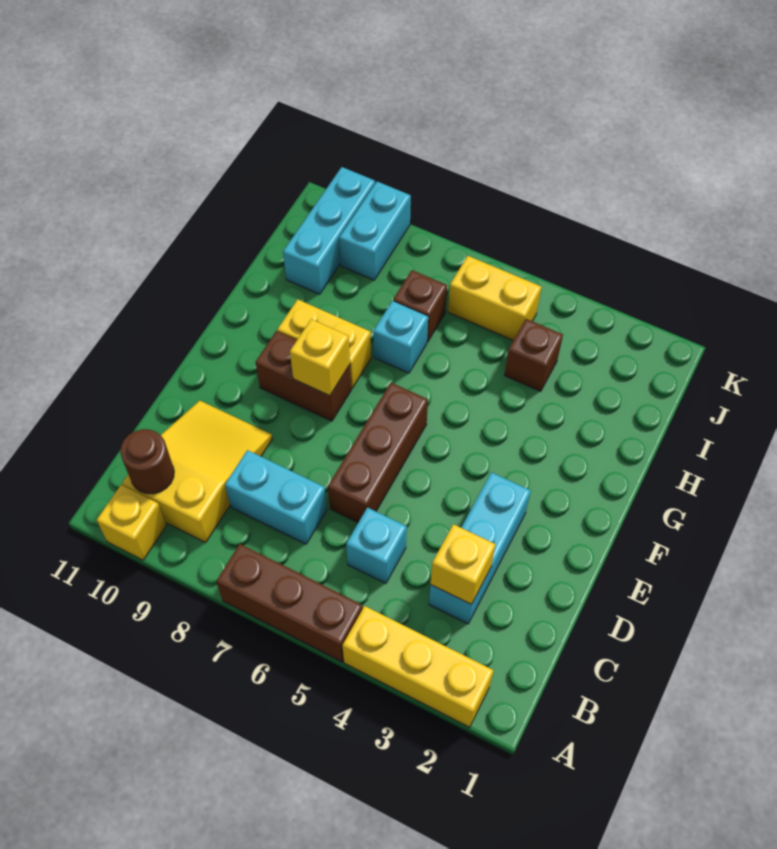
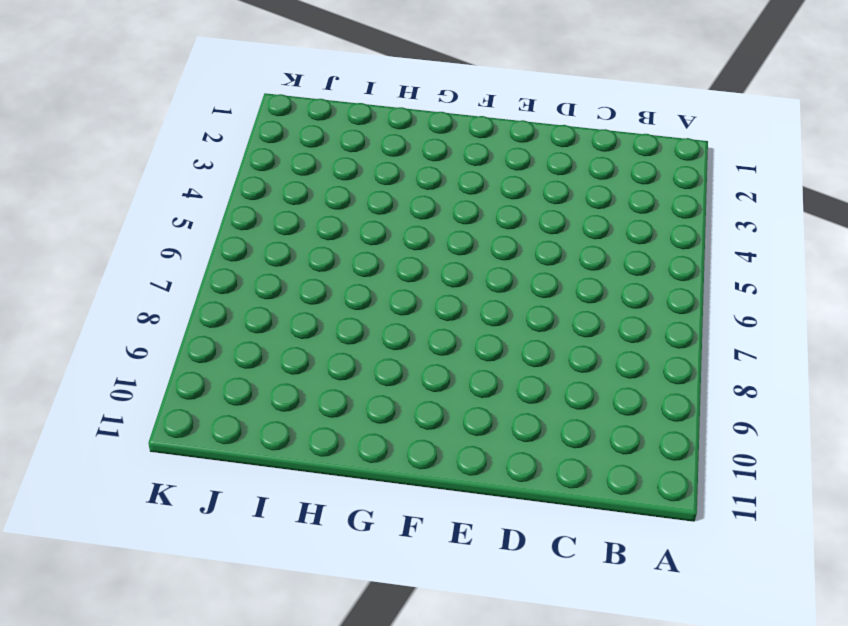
none -> yellow 1x3 brick [342,606,493,727]
none -> brown 1x3 brick [216,544,363,662]
none -> yellow 1x1 brick [97,485,166,560]

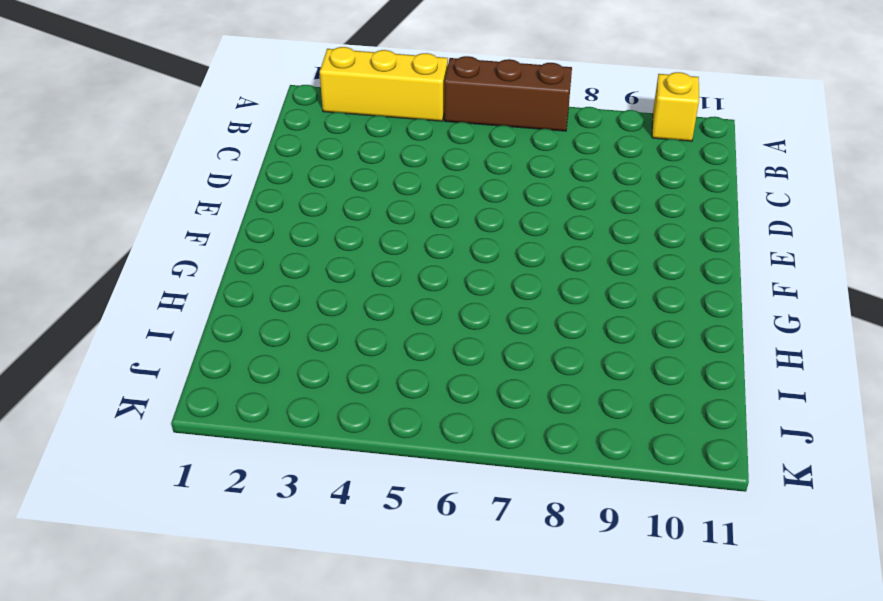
none -> yellow 2x3 slope [122,401,273,542]
none -> cyan 1x3 brick [429,472,531,624]
none -> cyan 1x1 brick [346,508,407,583]

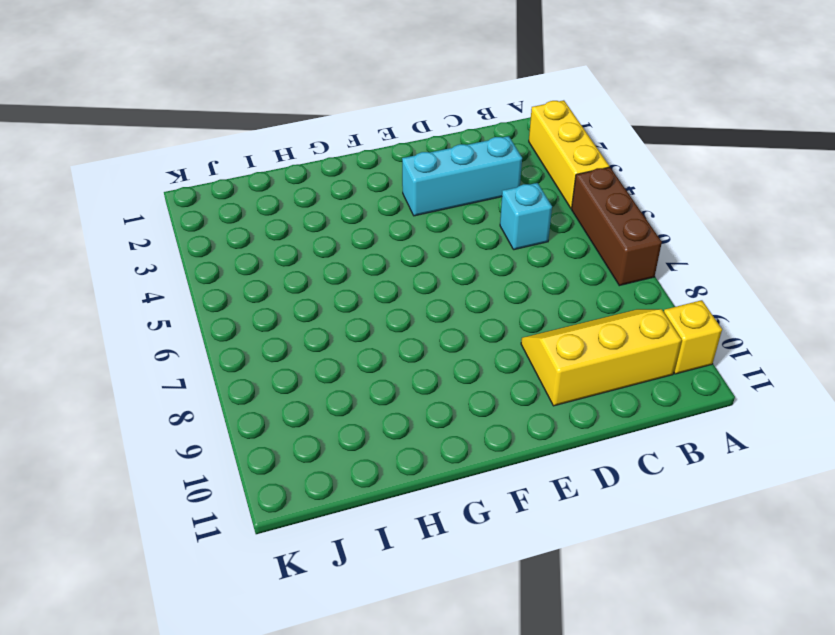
yellow 2x3 slope [521,309,682,406] -> yellow 2x3 slope turned to [122,401,273,542]
none -> cyan 1x2 brick [225,450,327,544]
none -> brown 1x3 brick [328,383,428,522]
none -> brown 1x2 brick [256,331,351,421]

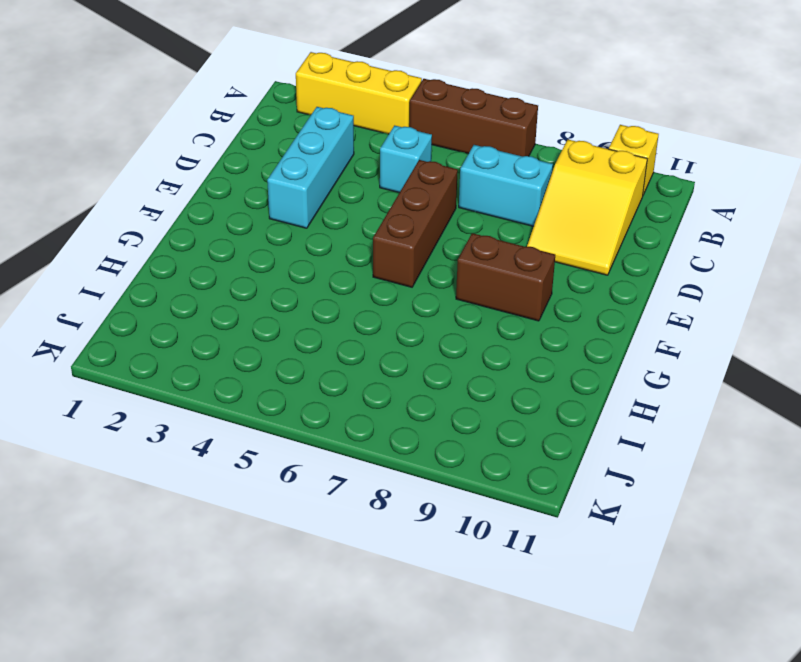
none -> yellow 1x2 brick [277,299,371,388]
none -> cyan 1x1 brick [373,301,428,373]
none -> brown 1x1 brick [505,319,563,391]

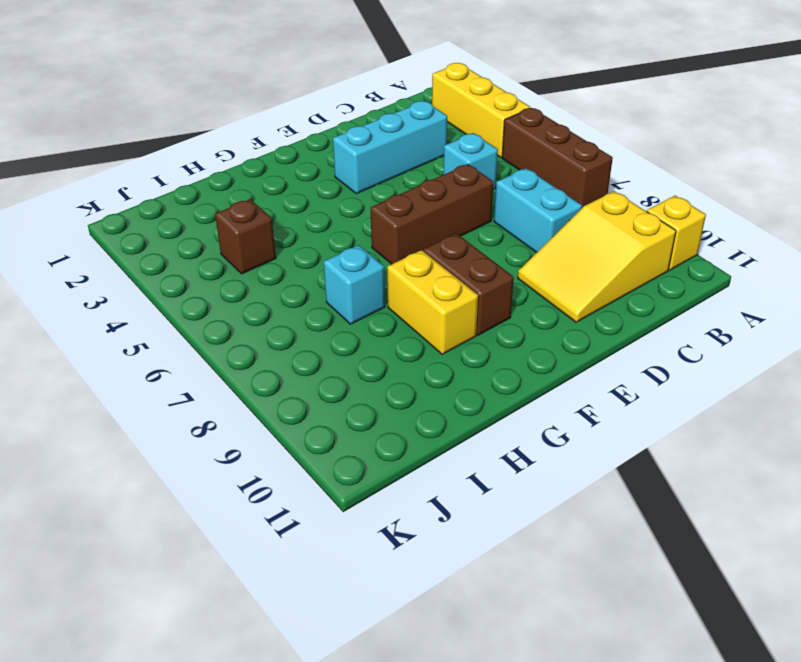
none -> brown 1x1 brick [393,270,447,342]
none -> cyan 1x3 brick [283,167,375,294]
none -> yellow 1x2 brick [448,256,541,340]

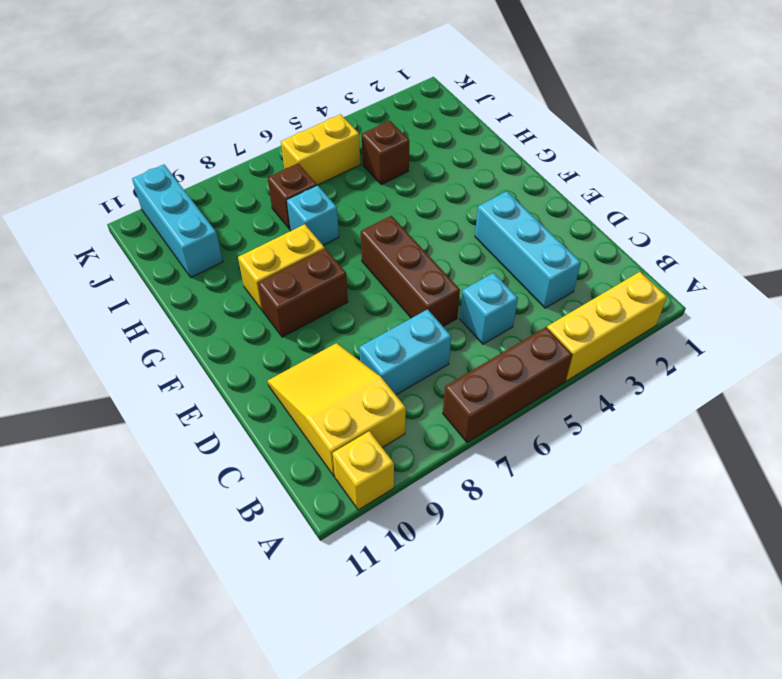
none -> cyan 1x2 brick [339,182,411,280]
none -> brown 1x1 round brick [120,429,174,494]
none -> yellow 1x1 brick [431,524,495,604]

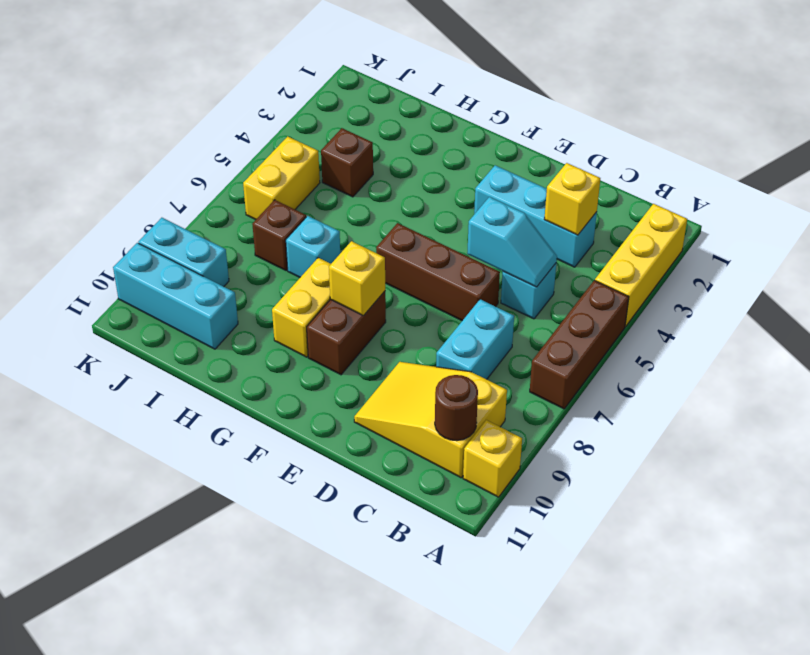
cyan 1x2 slope [467,197,557,287] -> none

